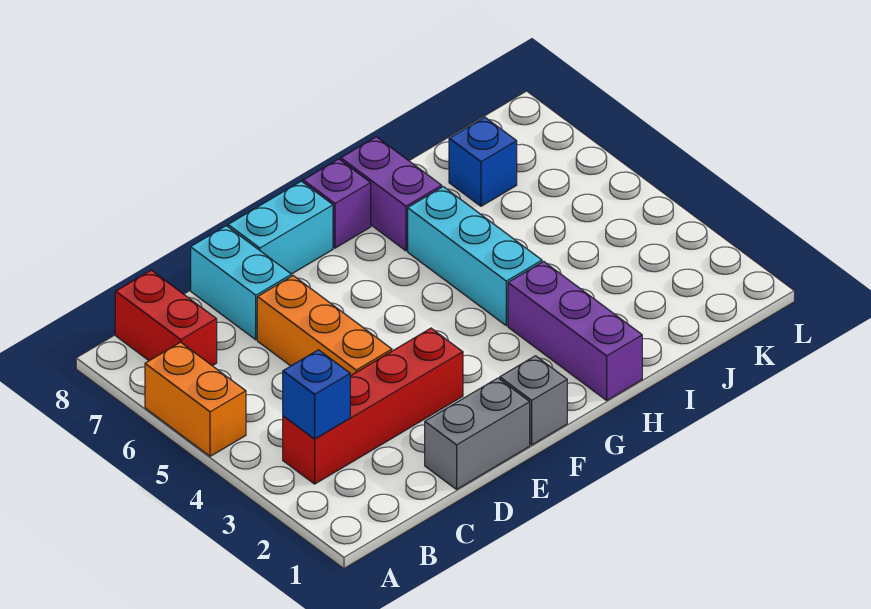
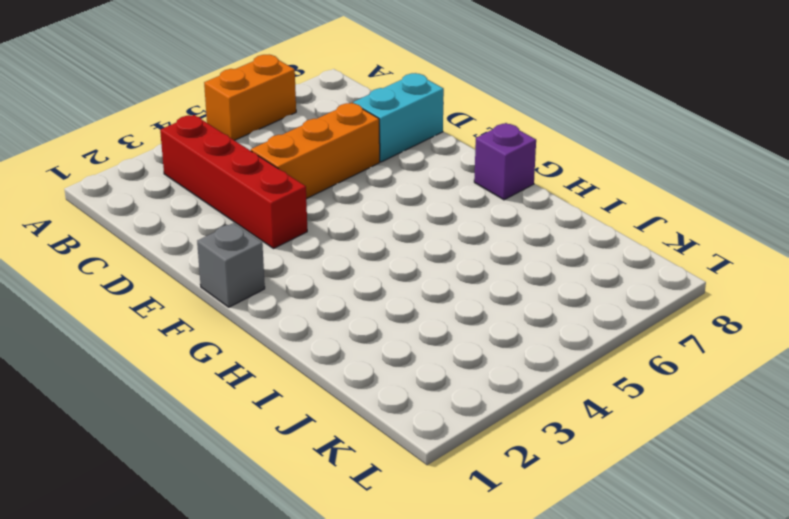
none -> red 1x2 brick [115,270,217,366]
none -> grey 1x2 brick [425,378,530,489]
none -> cyan 1x2 brick [228,181,333,274]

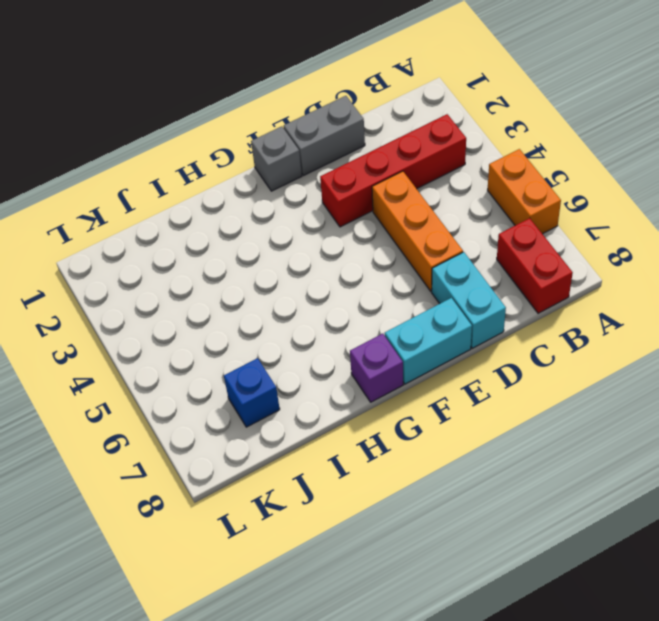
none -> purple 1x3 brick [508,261,642,400]
none -> cyan 1x3 brick [408,187,542,326]
none -> purple 1x2 brick [341,137,442,251]

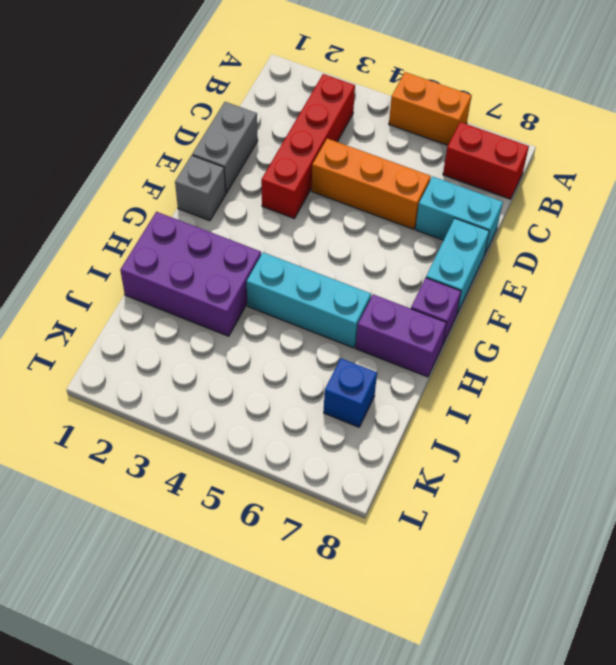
purple 2x3 brick [120,212,261,336] -> purple 1x3 brick [508,261,642,400]
none -> blue 1x1 brick [283,350,350,439]

